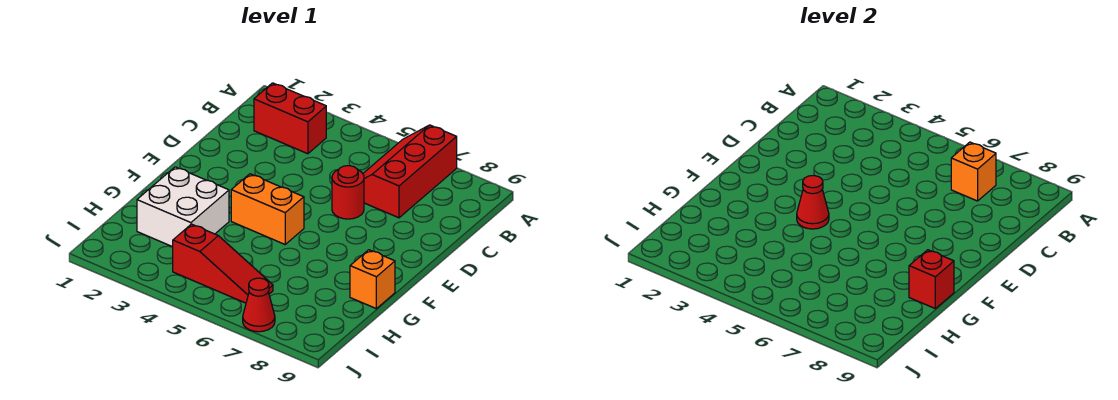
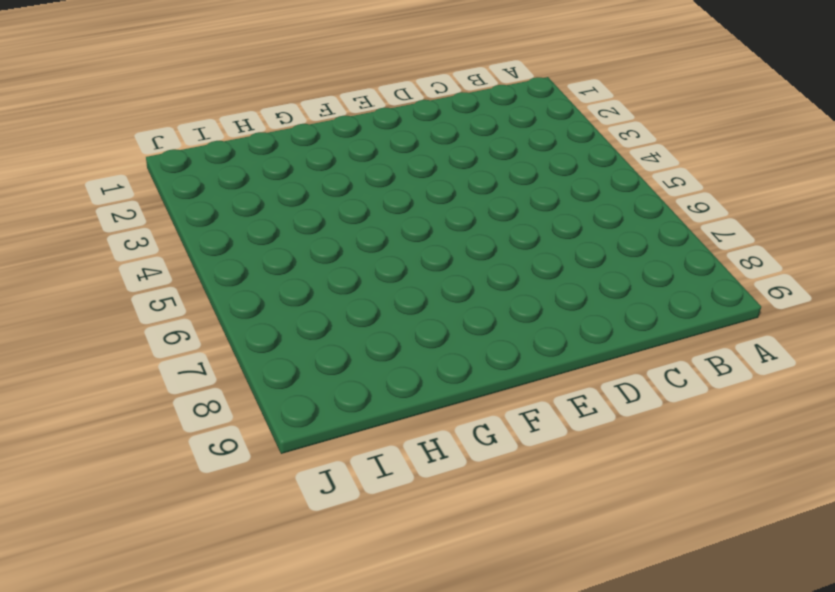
none -> red 2x3 slope [363,125,457,218]
none -> red 1x2 brick [254,83,326,154]

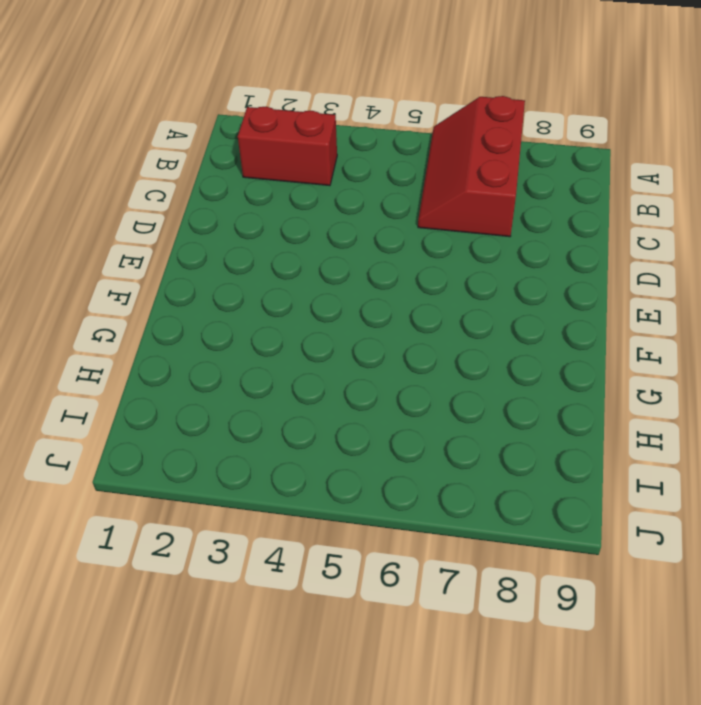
none -> red 1x1 round brick [332,166,364,219]
none -> orange 1x2 brick [231,174,304,244]

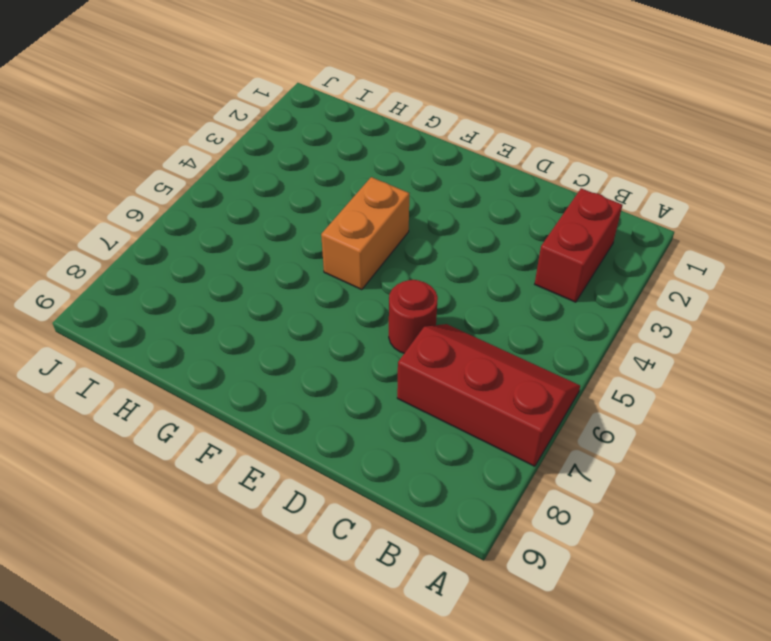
none -> white 2x2 brick [137,167,229,247]
none -> orange 1x1 brick [350,250,395,309]

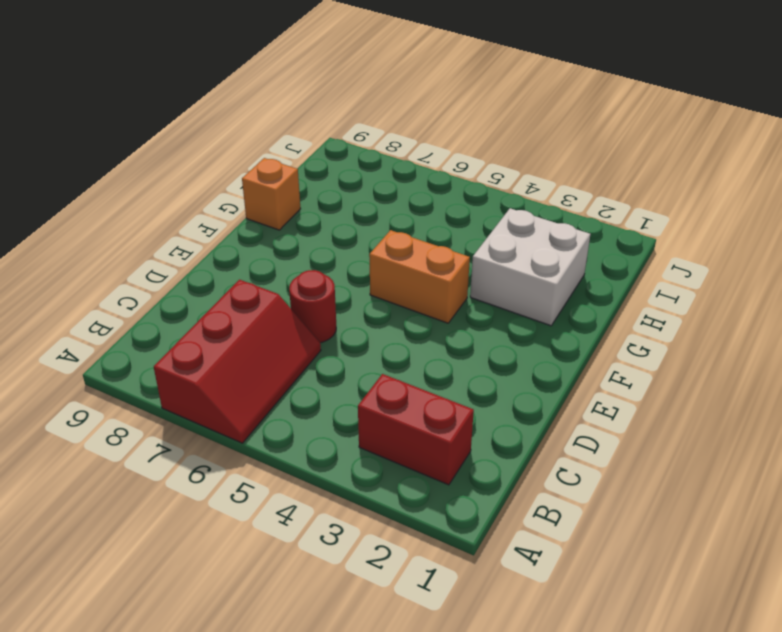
none -> red 1x3 slope [173,224,273,303]
none -> red 1x1 cone [243,278,275,332]

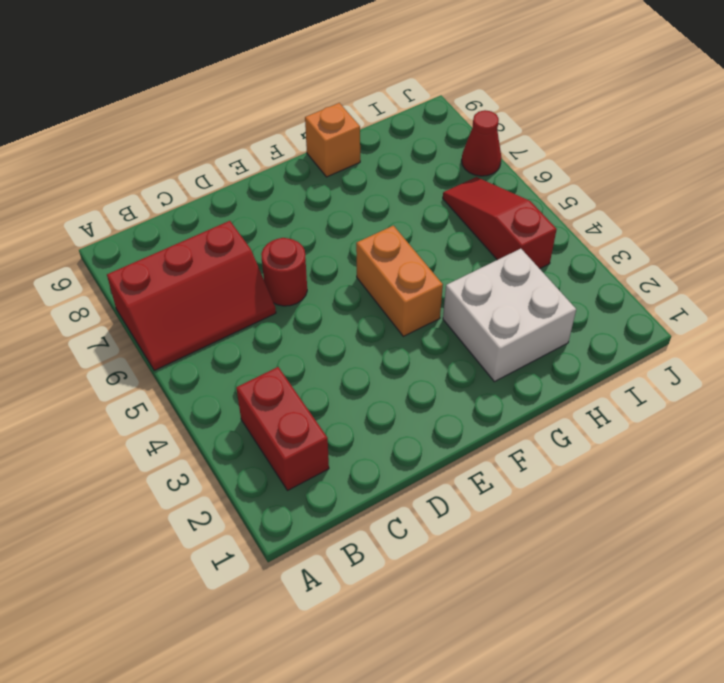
none -> orange 1x1 brick [951,142,996,201]
none -> red 1x1 cone [797,176,829,229]

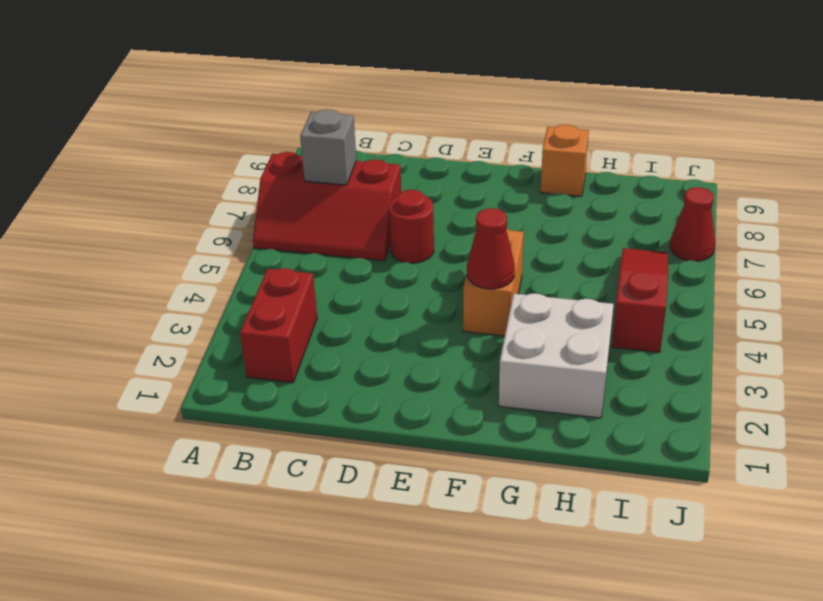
grey 1x1 brick [300,109,356,185] -> orange 1x1 brick [951,142,996,201]
none -> red 1x1 brick [909,250,954,309]

